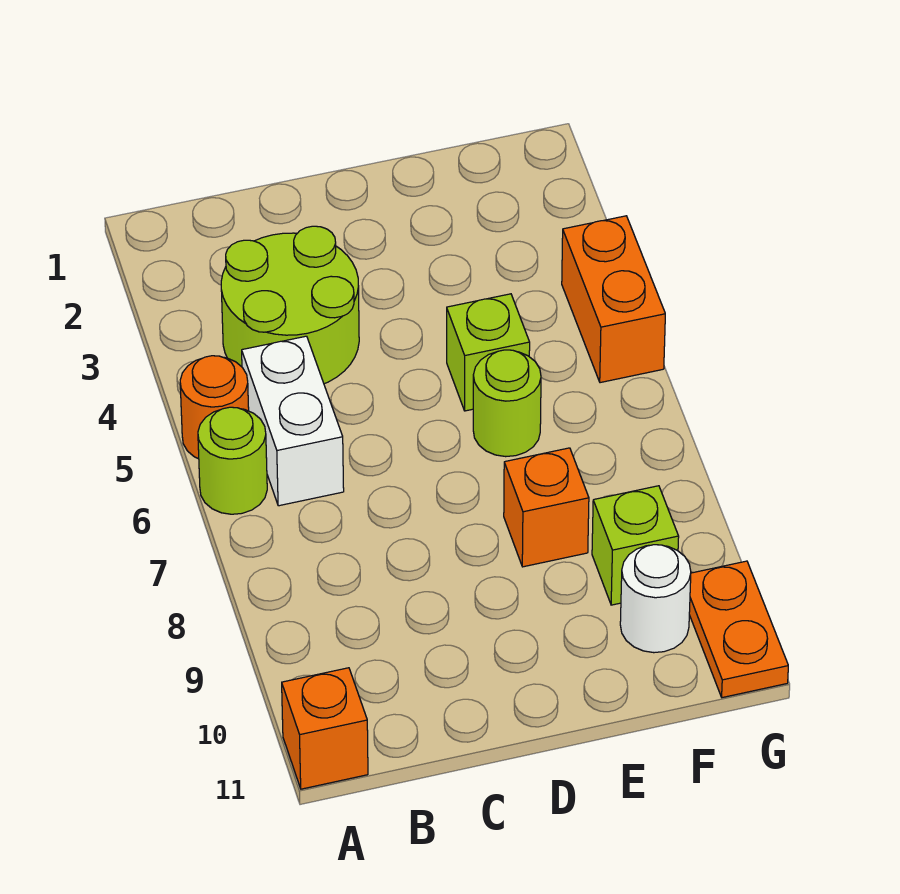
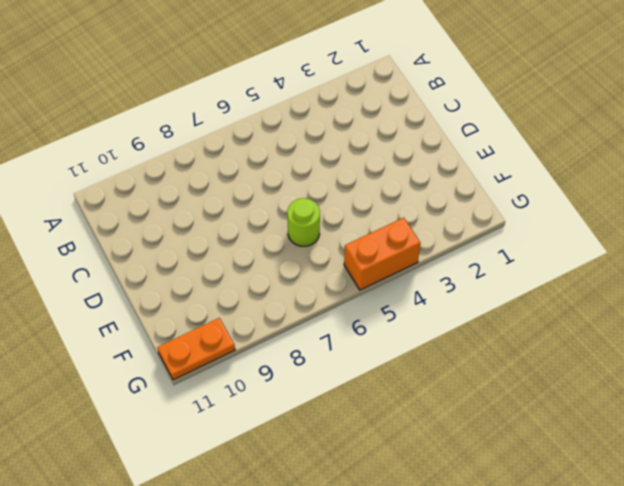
none -> orange 1x1 round brick [180,356,249,459]
none -> lime 1x1 round brick [198,407,267,514]
none -> orange 1x1 brick [282,668,368,789]

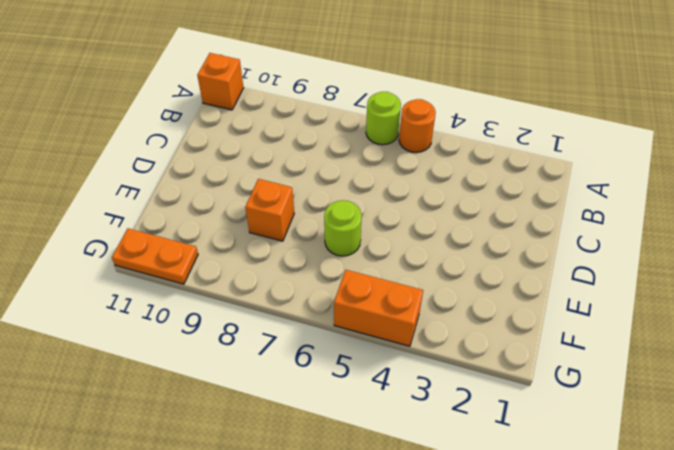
none -> lime 2x2 round brick [221,226,359,384]
none -> white 1x2 brick [242,336,344,506]
none -> lime 1x1 brick [447,294,530,411]

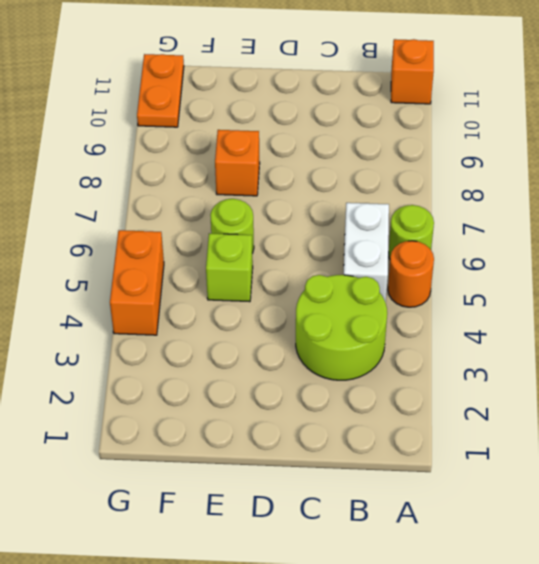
none -> lime 1x1 brick [592,486,679,605]
none -> white 1x1 round brick [620,545,691,653]

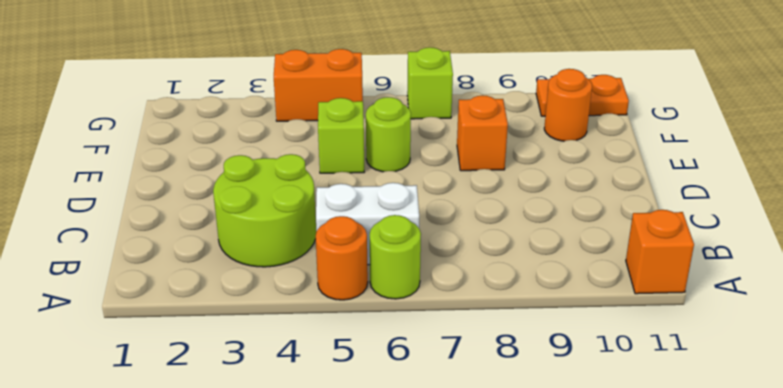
orange 1x1 round brick [544,69,592,141] -> white 1x1 round brick [620,545,691,653]
lime 1x1 brick [407,47,453,119] -> lime 1x1 brick moved to [592,486,679,605]

